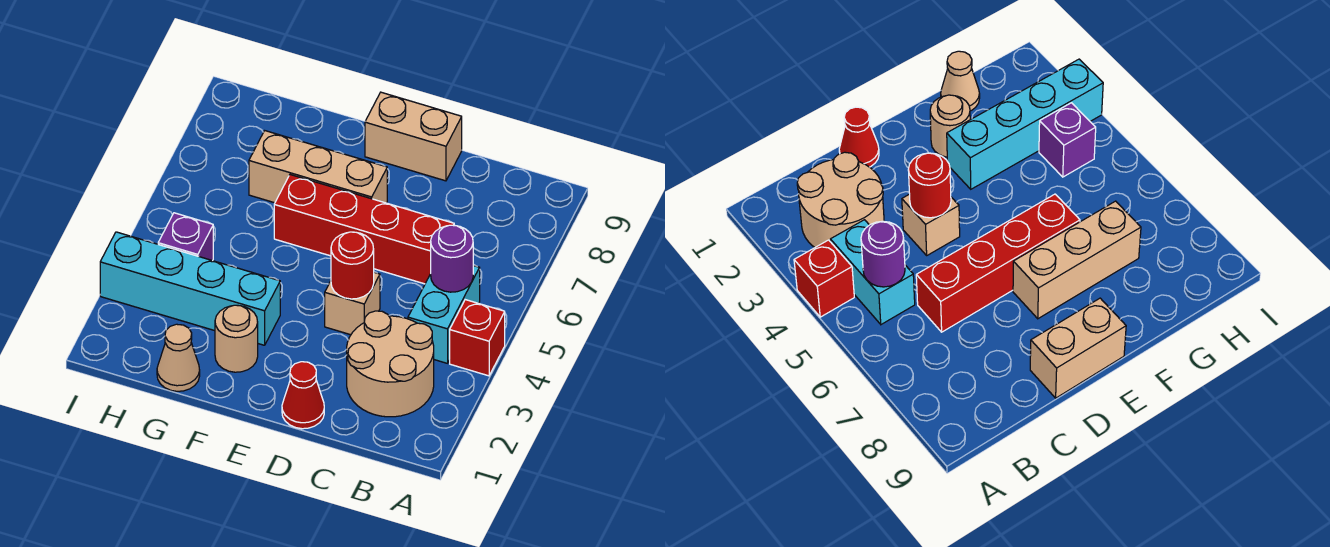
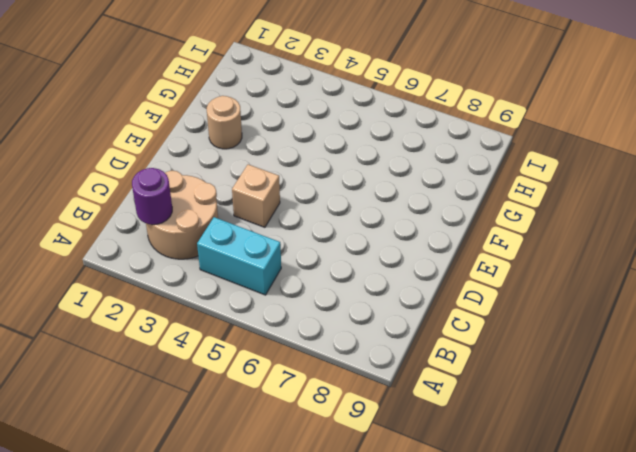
purple 1x1 round brick [132,168,172,225] -> purple 1x1 round brick moved to [431,225,473,292]
none -> red 1x1 brick [450,300,505,376]
none -> red 1x4 brick [274,175,454,284]
none -> red 1x1 cone [282,362,324,429]

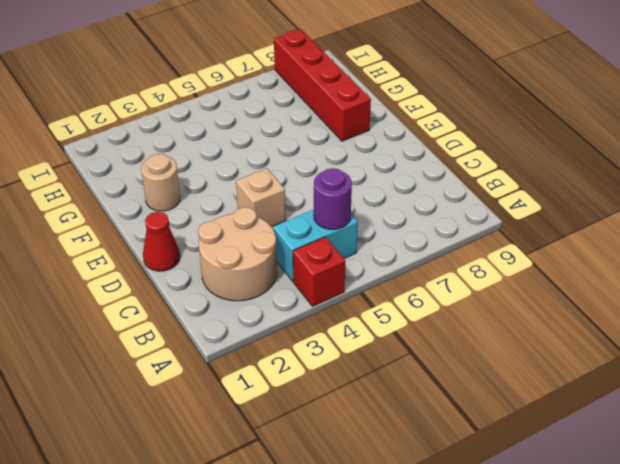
red 1x4 brick [274,29,371,141] -> red 1x4 brick moved to [274,175,454,284]
none -> tan 1x2 brick [365,92,462,181]
none -> tan 1x3 brick [249,131,387,203]
none -> cyan 1x4 brick [100,232,280,345]

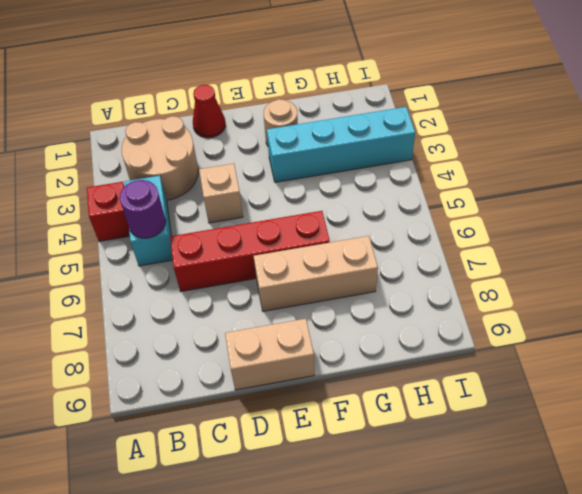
none -> tan 1x1 cone [157,324,200,391]
none -> purple 1x1 brick [158,213,213,261]
none -> red 1x1 round brick [331,232,374,299]

